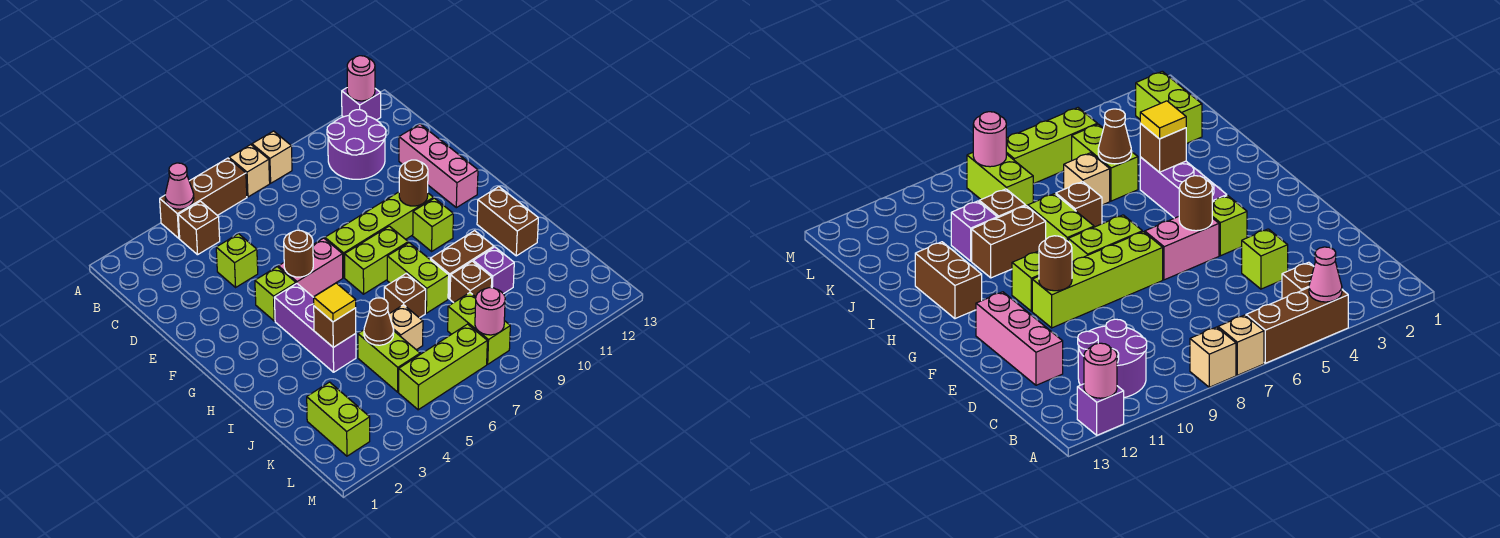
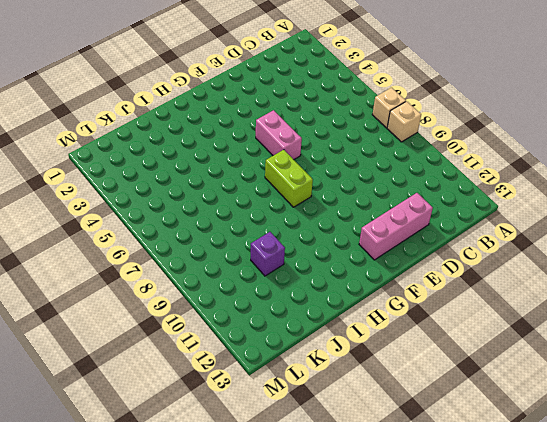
none -> brown 1x3 brick [160,158,247,238]
none -> purple 1x1 brick [342,88,381,120]
none -> brown 1x1 brick [178,201,220,255]
none -> purple 2x2 round brick [327,110,386,179]

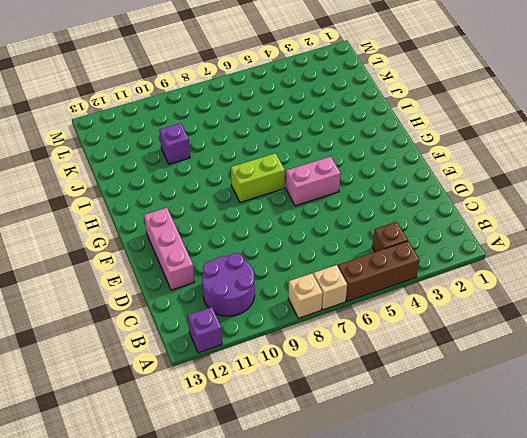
none -> lime 1x1 brick [216,234,258,287]
none -> lime 1x1 brick [255,267,296,321]
none -> lime 1x4 brick [325,192,434,278]
none -> purple 1x3 brick [274,284,356,372]

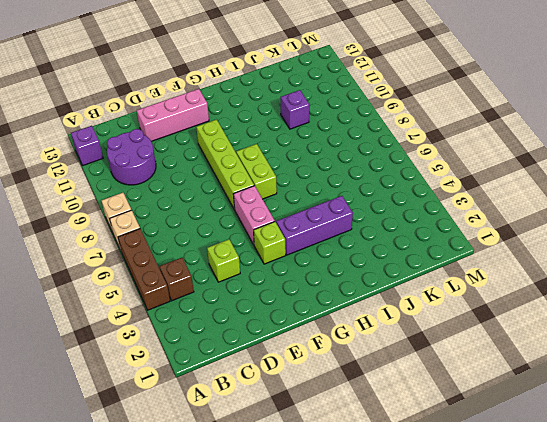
none -> lime 1x1 brick [413,198,453,251]
none -> lime 1x2 brick [387,243,449,313]
none -> brown 1x2 brick [477,187,538,256]
none -> brown 1x1 brick [384,273,426,318]

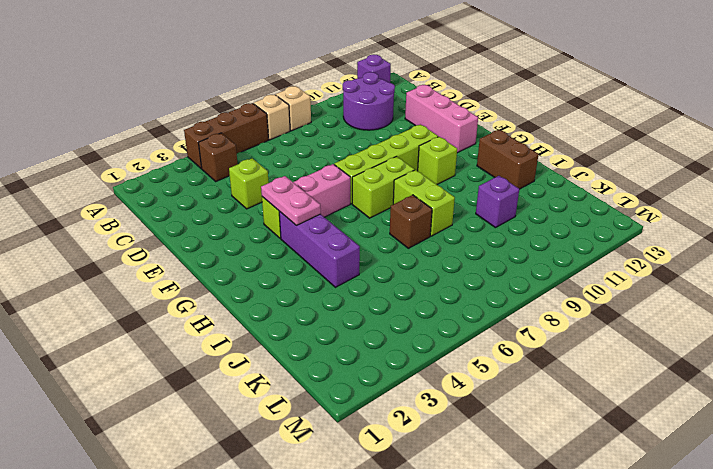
pink 1x2 plate [261,176,321,225] -> none
none -> brown 1x2 brick [430,231,494,299]
none -> lime 1x2 brick [358,330,420,392]
none -> tan 1x1 brick [389,305,423,350]
none -> brown 1x1 brick [450,261,492,303]

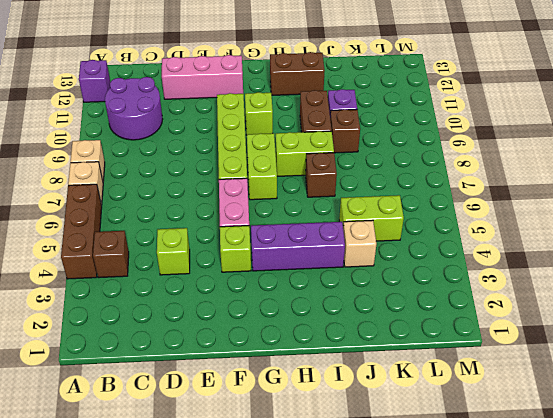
tan 1x1 brick [343,220,376,267] -> tan 1x1 brick moved to [389,305,423,350]
none -> lime 1x2 brick [307,382,370,456]
none -> lime 1x2 brick [448,293,510,364]
none -> lime 1x3 brick [399,324,487,410]
none -> pink 1x1 cone [165,163,194,209]

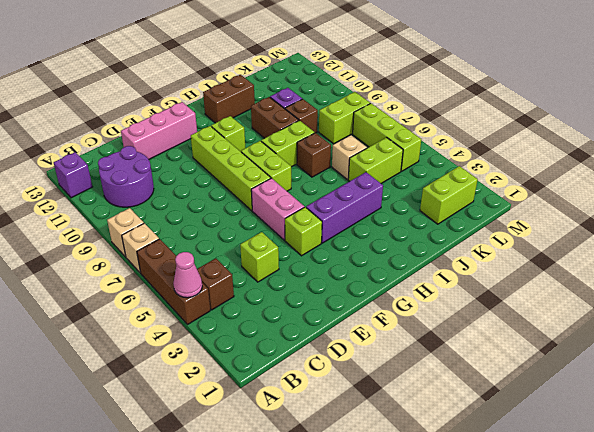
none -> pink 1x1 round brick [347,56,375,101]
none -> brown 1x1 round brick [284,230,313,277]
none -> brown 1x1 round brick [399,160,428,206]
none -> brown 1x1 brick [314,306,356,347]

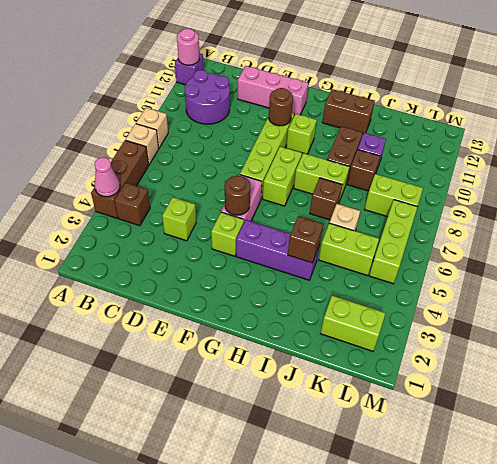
none -> brown 1x1 cone [364,298,394,345]
none -> pink 1x1 round brick [475,288,505,335]
none -> yellow 1x1 tile [314,283,356,322]

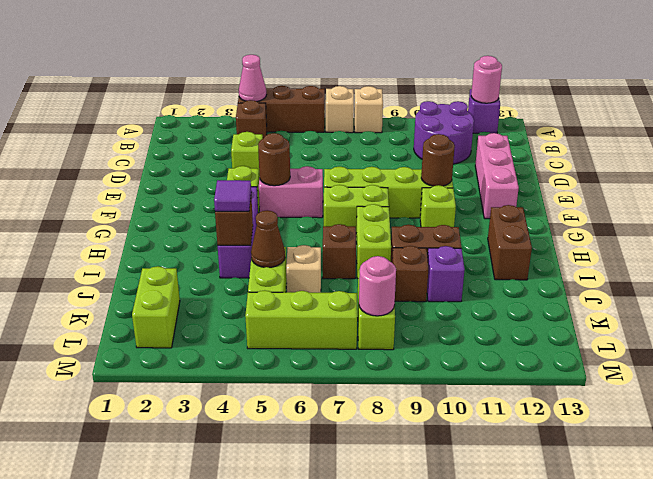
purple 1x1 tile [214,180,251,211] -> yellow 1x1 tile [314,283,356,322]

